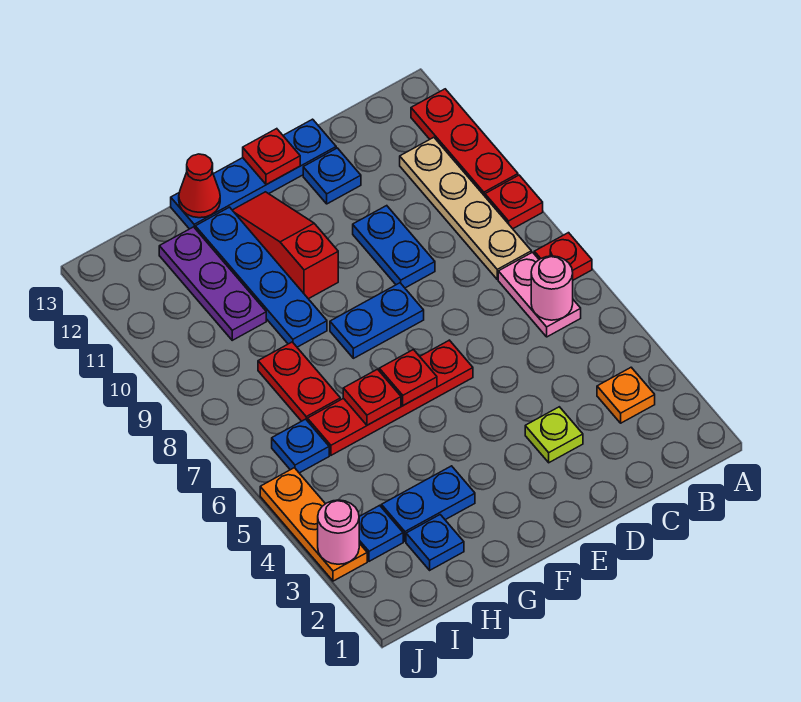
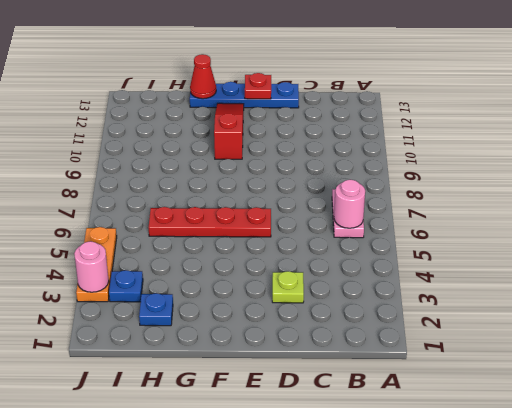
none -> red 1x1 plate [534,233,592,280]
none -> red 1x1 plate [485,175,543,229]
none -> red 1x3 plate [411,89,518,196]

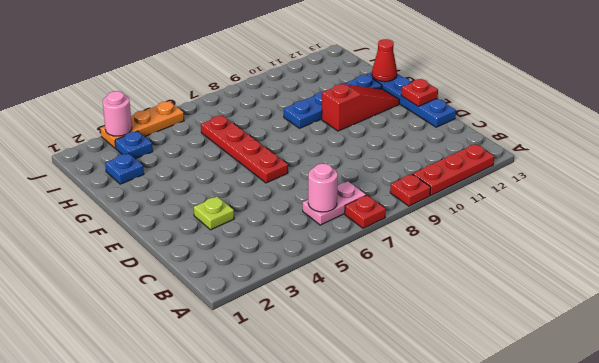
none -> orange 1x1 plate [597,367,655,423]
none -> tan 1x4 plate [400,137,531,279]
none -> blue 1x2 plate [353,206,435,288]

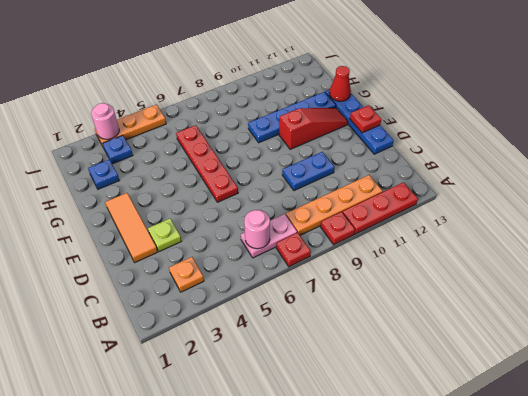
orange 1x4 plate [286,175,383,235] -> tan 1x4 plate [400,137,531,279]
orange 1x3 tile [105,193,158,262] -> none
none -> blue 1x1 plate [303,148,361,204]
none -> blue 1x2 plate [330,283,424,358]
none -> blue 1x2 plate [381,466,475,542]

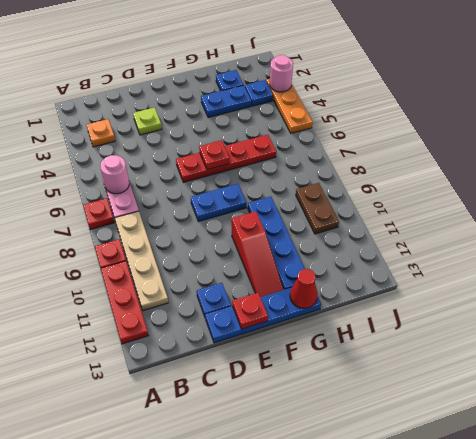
brown 1x2 plate [296,183,339,234] -> none
none -> blue 1x2 plate [353,206,435,288]
none -> red 1x2 plate [258,342,340,421]
none -> purple 1x3 plate [159,227,266,340]

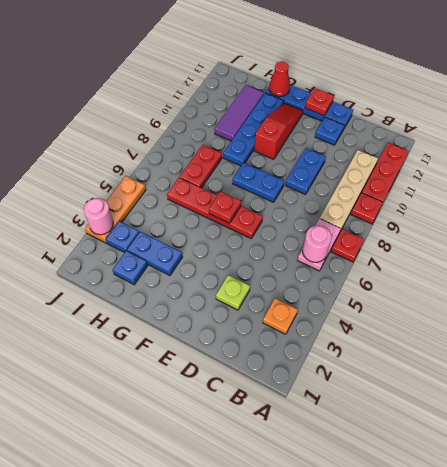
purple 1x3 tile [214,85,264,141] -> purple 1x3 plate [159,227,266,340]
none -> blue 1x1 plate [272,419,329,473]
none -> red 1x1 plate [343,369,401,425]

